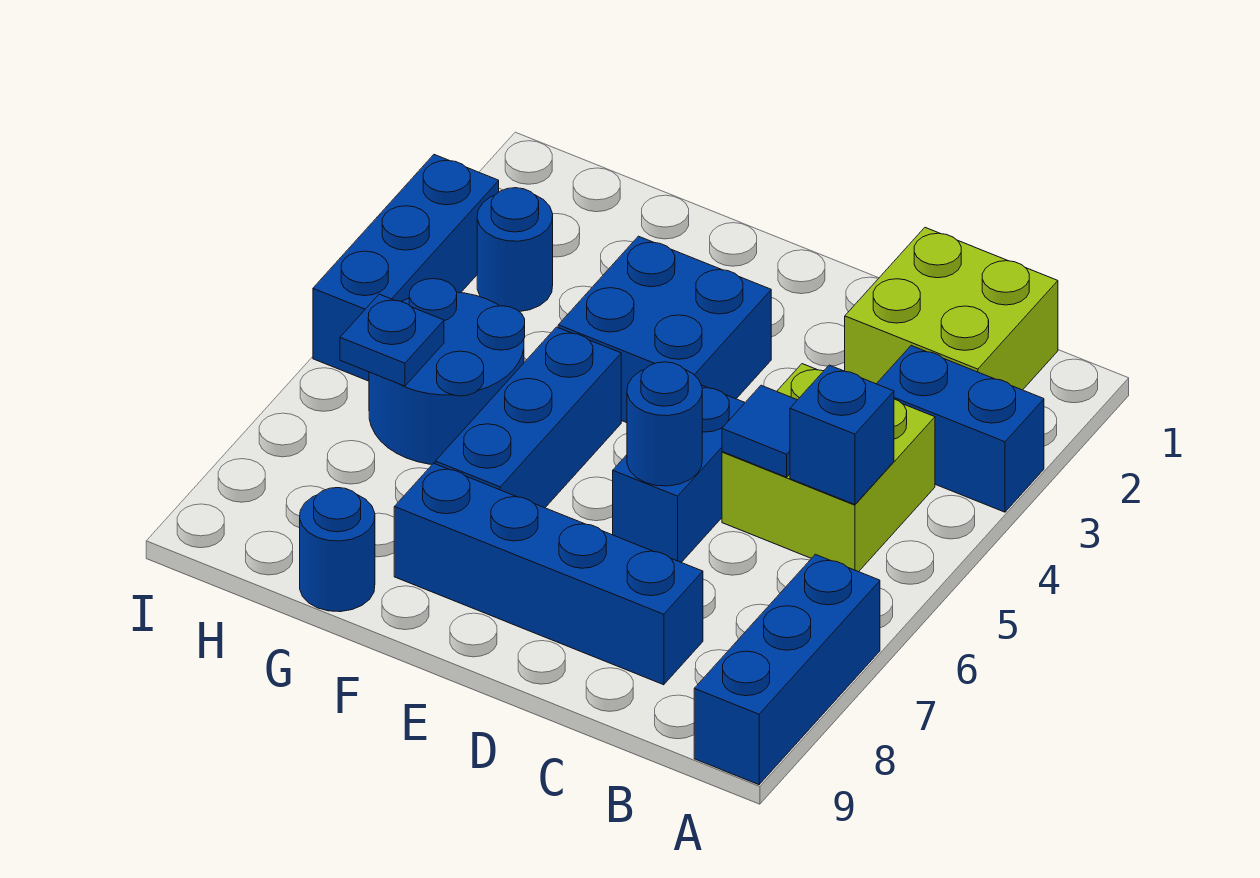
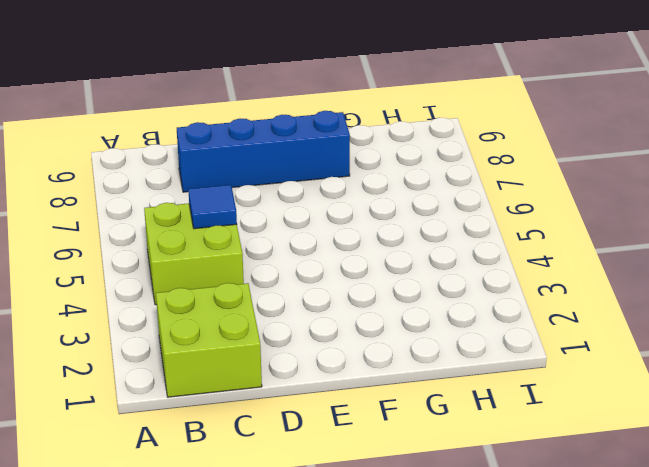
none -> blue 1x2 brick [877,346,1044,512]
none -> blue 1x3 brick [694,554,880,785]
none -> blue 1x2 brick [613,385,745,562]

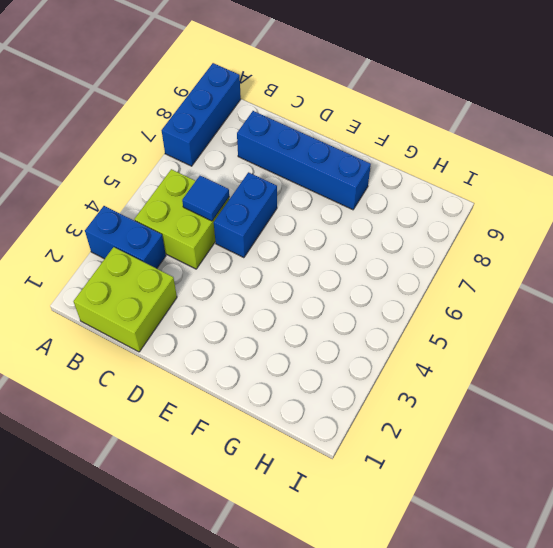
none -> blue 2x2 brick [558,236,771,423]
none -> blue 1x3 brick [435,327,621,508]
none -> blue 2x2 round brick [369,279,525,464]

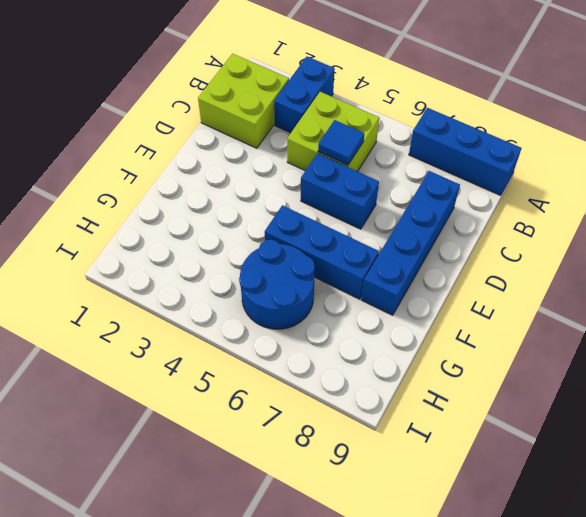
none -> blue 2x2 brick [558,236,771,423]
none -> blue 1x1 round brick [300,488,375,612]
none -> blue 1x1 round brick [477,188,553,312]

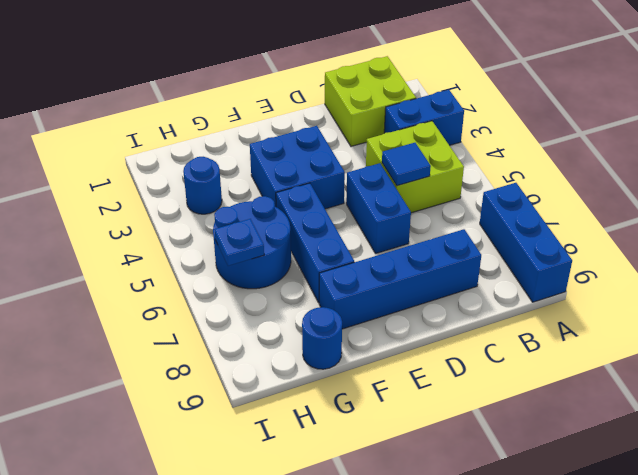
none -> blue 1x3 brick [313,155,499,381]
none -> blue 1x1 brick [790,365,894,505]
none -> blue 1x1 round brick [627,362,702,486]

